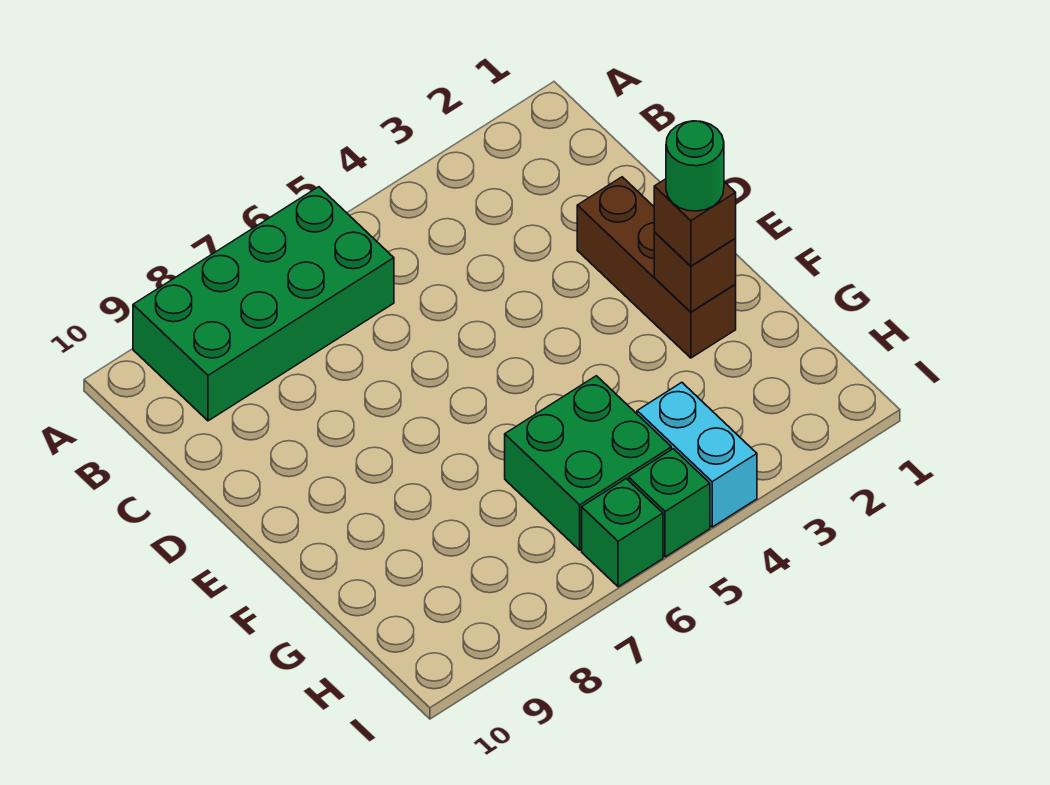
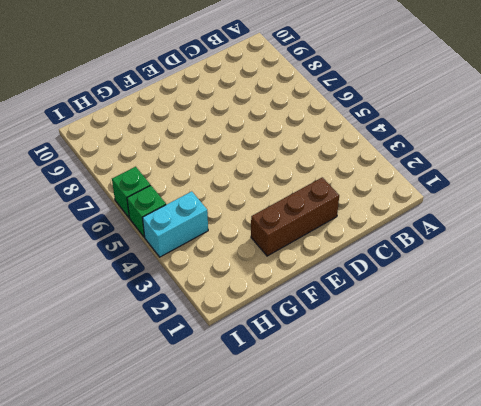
none -> green 2x4 brick [133,187,394,421]
none -> green 2x2 brick [505,376,671,550]

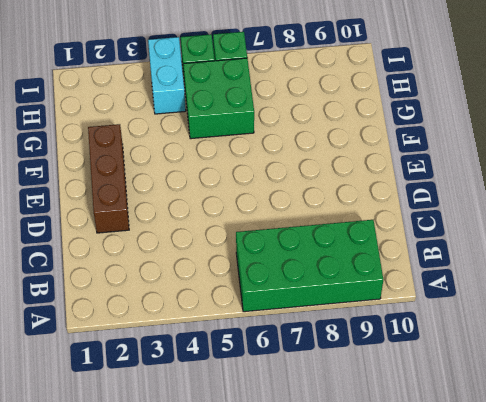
none -> brown 1x1 brick [654,232,736,312]
none -> brown 1x1 brick [654,179,736,266]

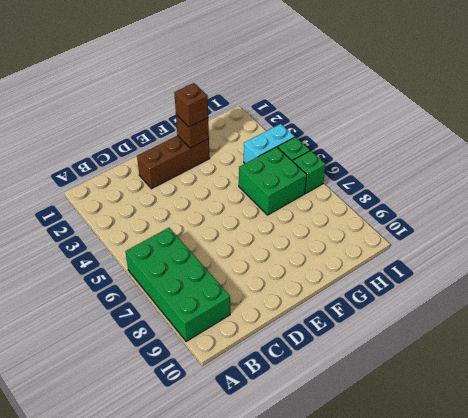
none -> green 1x1 round brick [666,121,724,211]

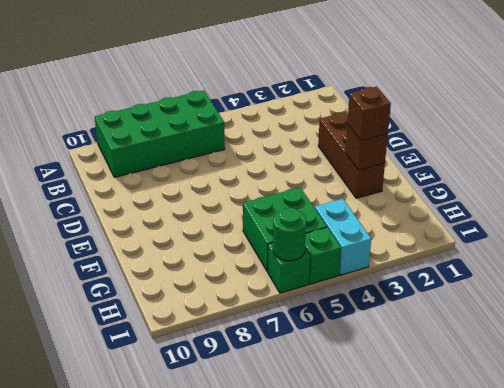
green 1x1 round brick [273,208,306,261] -> green 1x1 round brick moved to [666,121,724,211]

